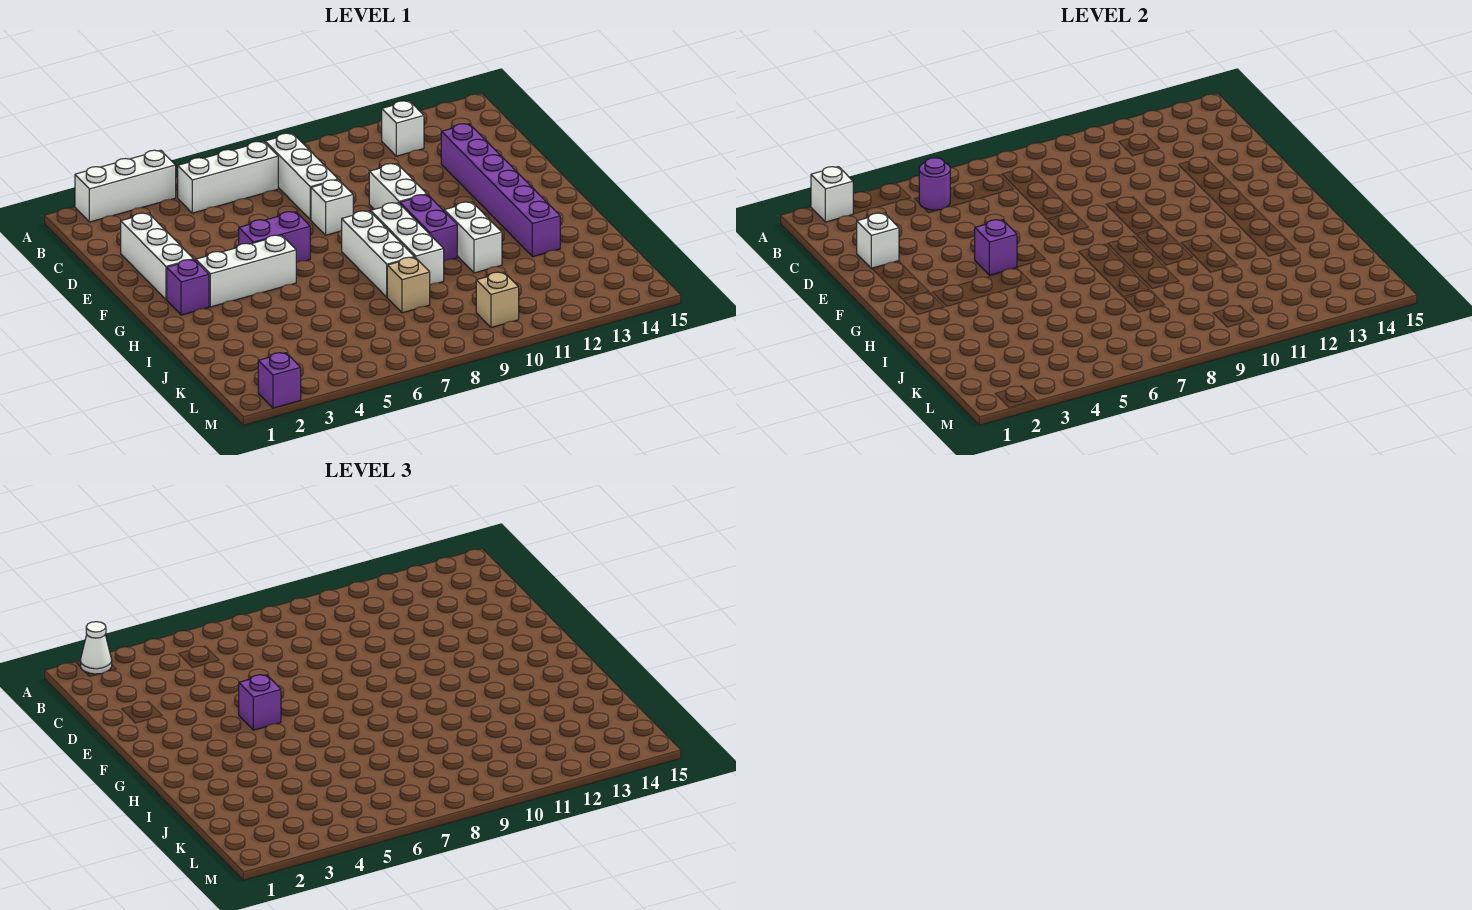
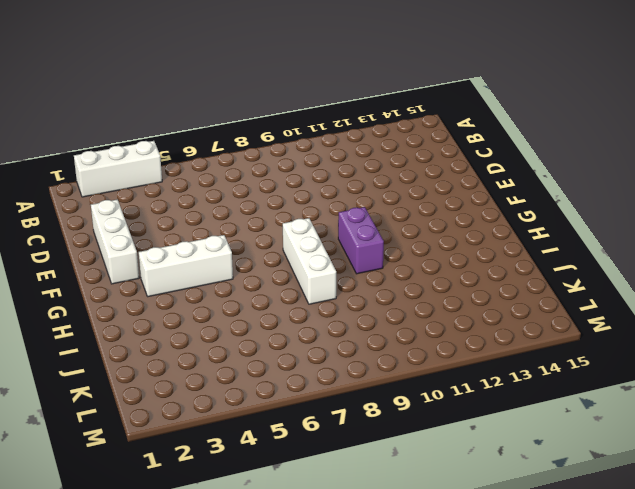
none -> white 1x3 brick [178,141,278,213]
none -> white 1x3 brick [265,133,338,220]
none -> white 1x1 brick [382,101,424,156]

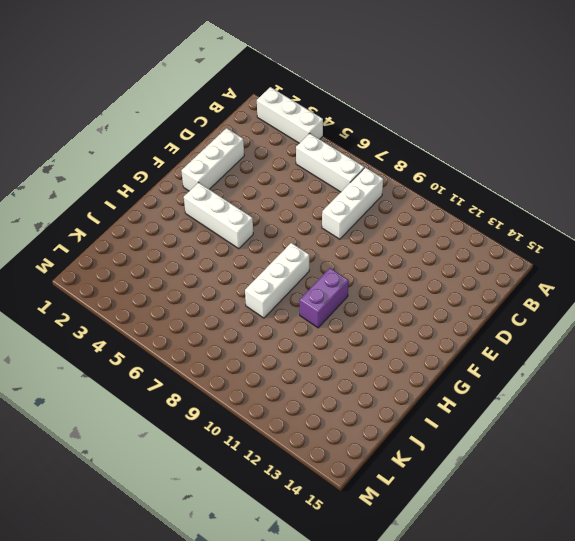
none -> white 1x1 brick [382,101,424,156]
none -> purple 1x6 brick [441,124,560,257]
none -> white 1x1 brick [311,180,353,235]

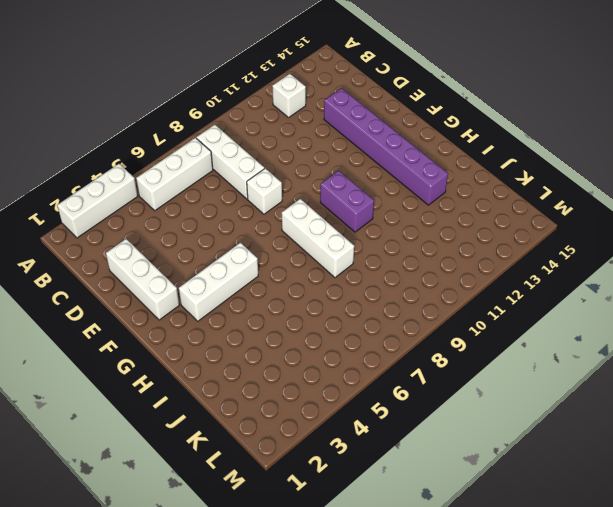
none -> white 1x2 brick [369,164,427,209]
none -> purple 1x2 brick [239,212,310,263]
none -> purple 1x1 brick [167,260,209,315]

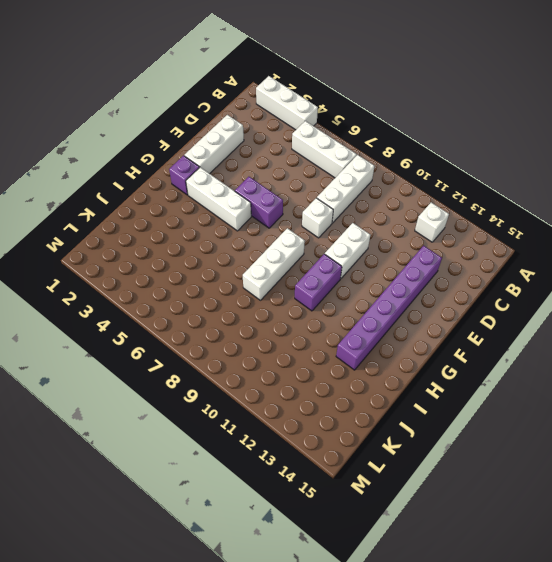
none -> white 1x3 brick [371,203,444,285]
none -> white 1x2 brick [444,202,502,273]
none -> tan 1x1 brick [387,257,430,313]

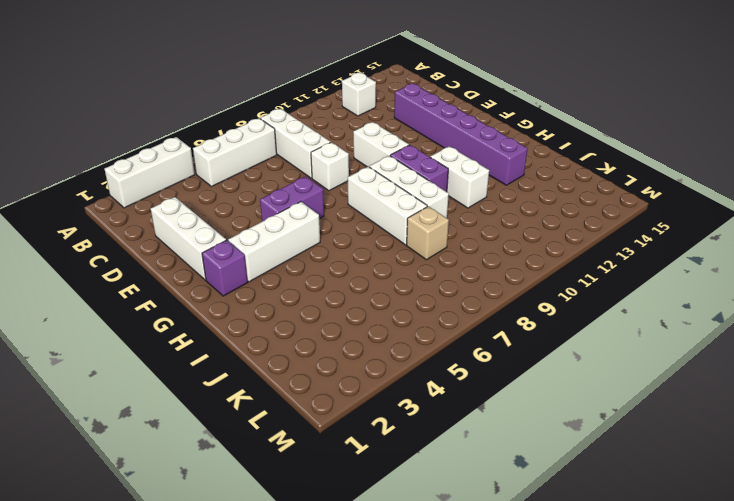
none -> tan 1x1 brick [476,272,519,327]
none -> purple 1x1 brick [258,353,301,408]
none -> white 1x1 brick [811,167,853,222]

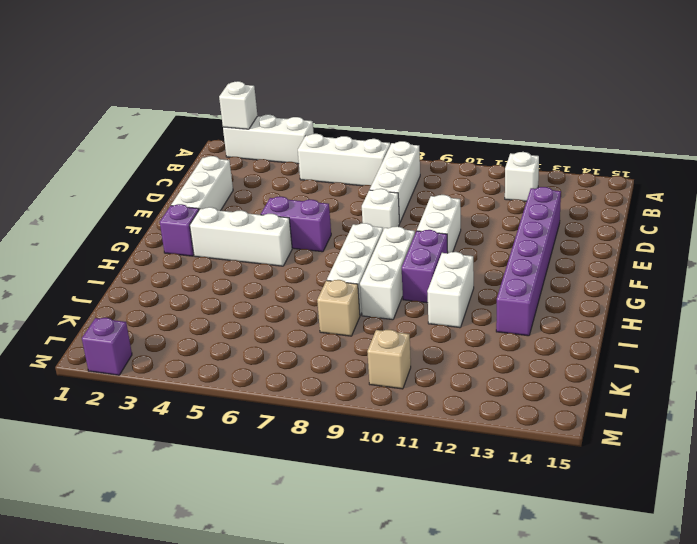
none -> purple 1x1 round brick [919,158,950,210]
none -> white 1x1 brick [857,213,899,269]
none -> purple 1x1 brick [975,220,1017,275]

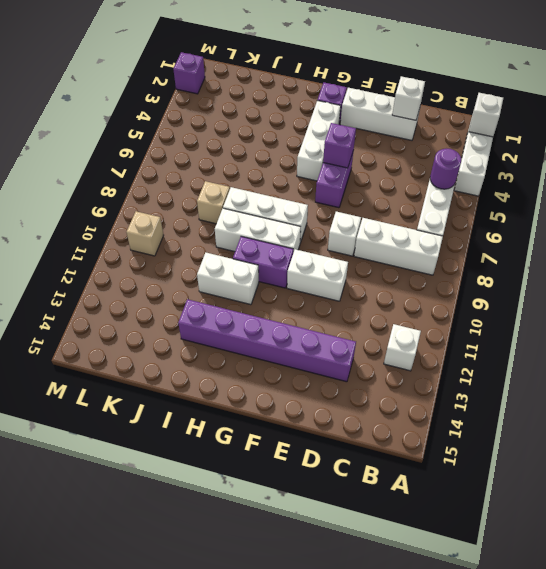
none -> white 1x1 cone [81,622,112,674]
none -> purple 1x1 brick [239,675,281,730]

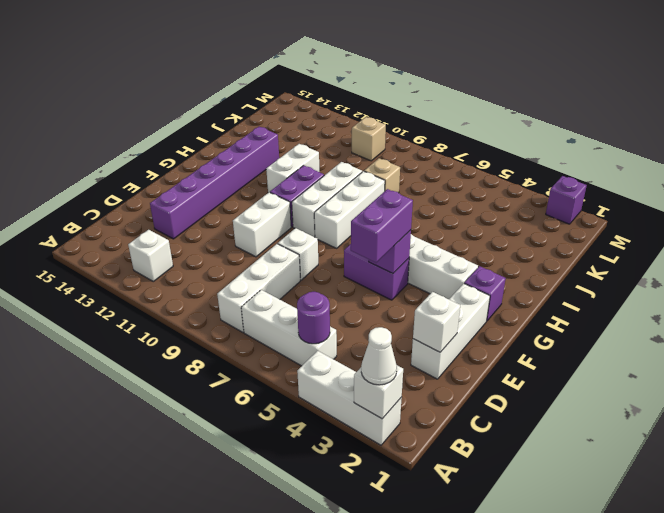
purple 1x2 brick [351,189,413,263] -> purple 1x1 brick [239,675,281,730]

